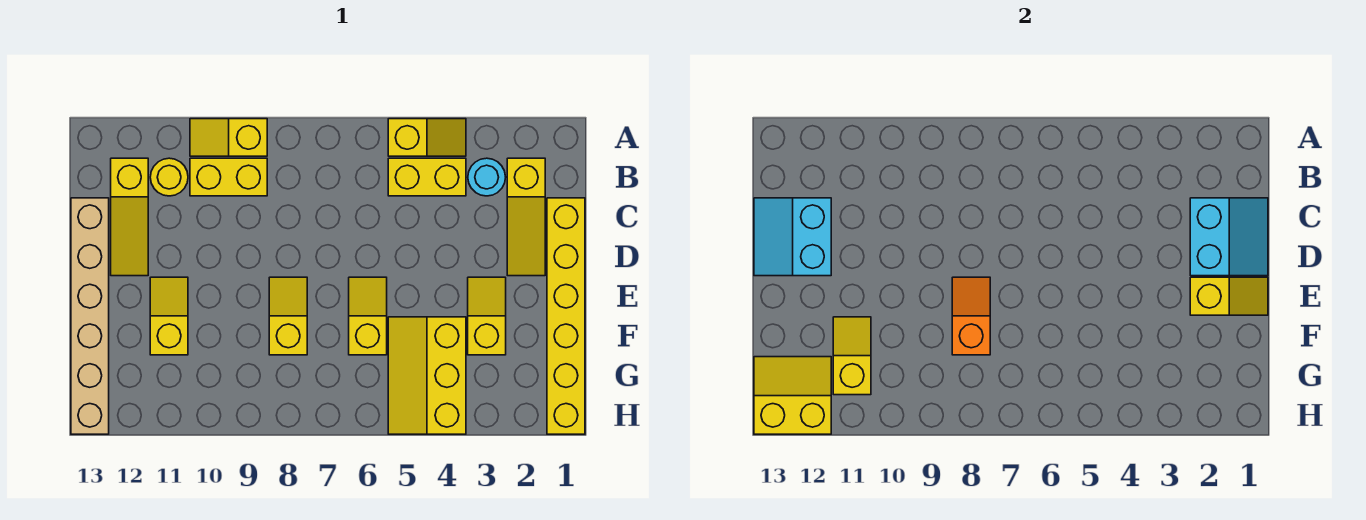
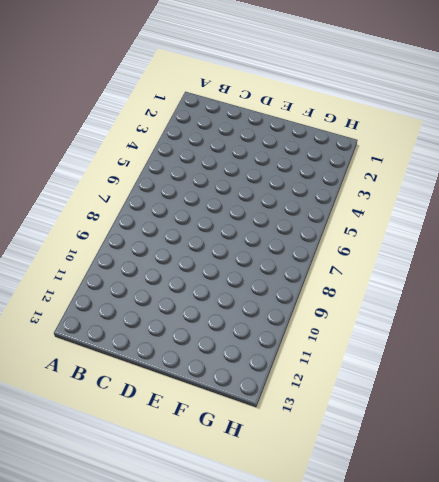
none -> yellow 1x2 slope [388,119,466,156]
none -> yellow 1x2 slope [190,119,267,156]
none -> yellow 1x3 slope [507,158,545,276]

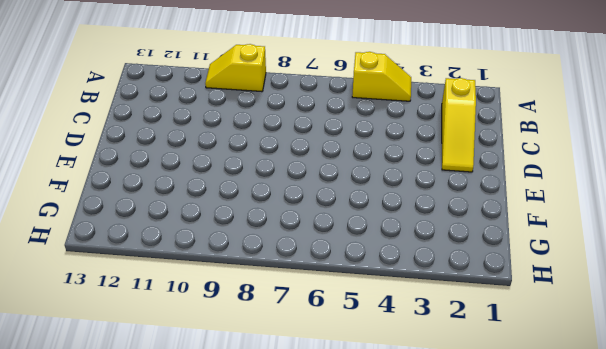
none -> cyan 1x1 round brick [468,158,506,196]
none -> yellow 1x2 brick [388,158,466,196]
none -> yellow 1x2 brick [190,158,267,196]

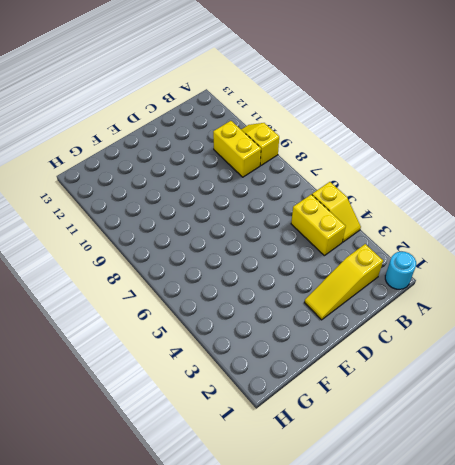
cyan 1x1 round brick [385,252,416,289] -> cyan 1x1 round brick moved to [468,158,506,196]
none -> yellow 1x1 round brick [150,158,188,196]
none -> yellow 1x3 slope [111,158,148,276]
none -> yellow 1x6 brick [547,198,585,434]

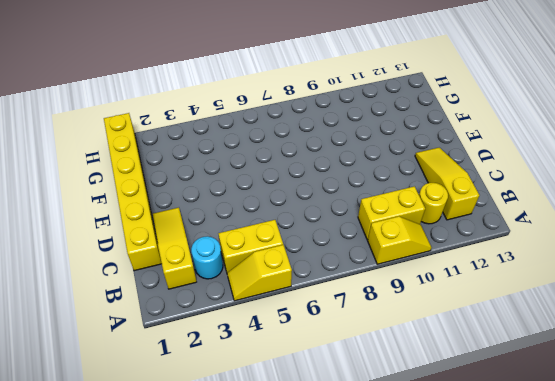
none -> tan 1x6 brick [71,198,109,434]
none -> yellow 1x2 slope [468,277,506,355]
none -> yellow 1x2 slope [349,277,387,355]

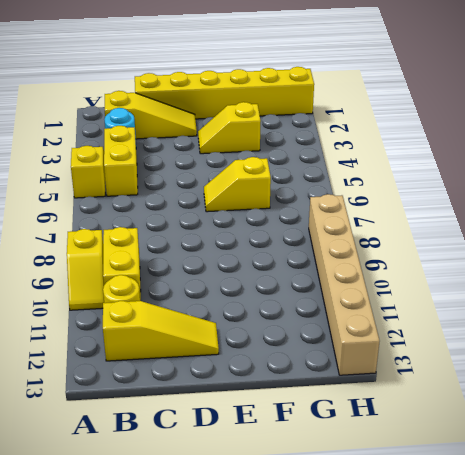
tan 1x6 brick [309,194,380,375] -> tan 1x6 brick turned to [71,198,109,434]
none -> yellow 1x2 slope [269,277,307,355]
none -> yellow 1x2 slope [150,277,188,355]
none -> yellow 2x3 slope [388,317,466,434]

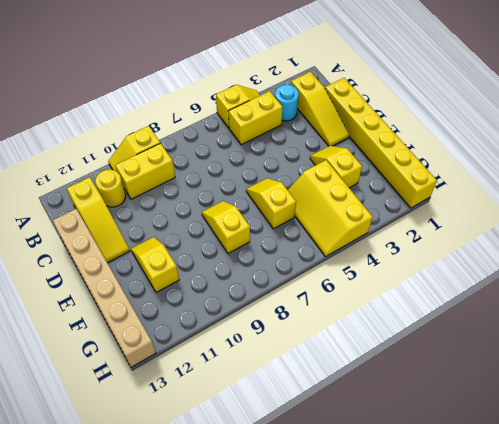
none -> cyan 2x2 slope [1190,198,1268,276]
none -> cyan 2x2 slope [754,198,831,276]
none -> yellow 1x2 slope [1190,277,1268,315]

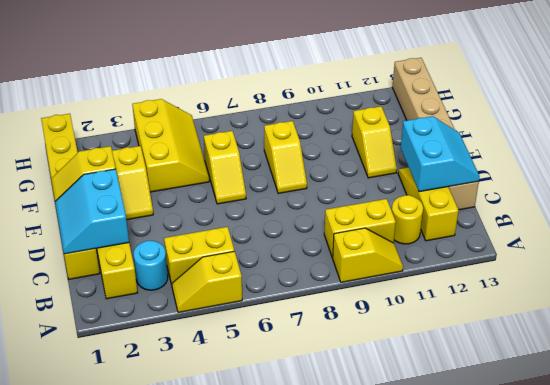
none -> orange 1x2 slope [952,277,990,355]
none -> yellow 1x2 slope [833,317,871,395]
none -> yellow 2x2 slope [754,357,831,434]

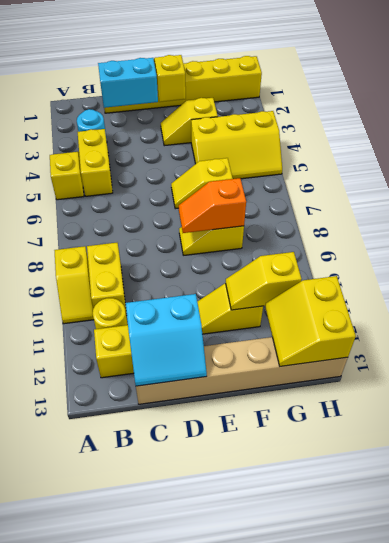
none -> yellow 1x3 slope [507,158,545,276]

